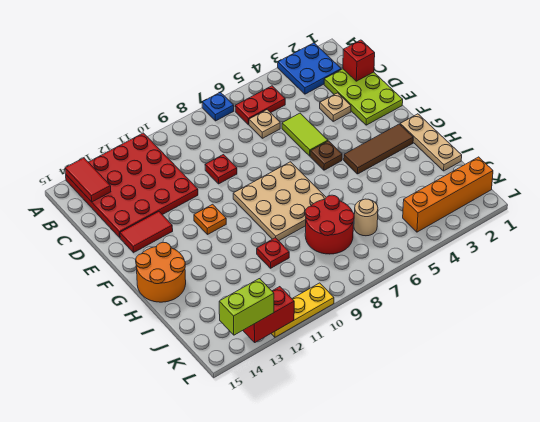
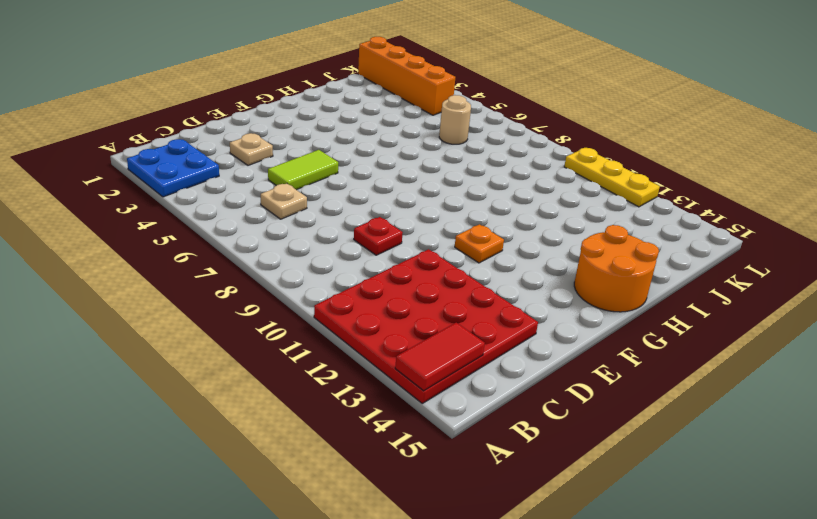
none -> blue 1x1 plate [202,92,234,121]
none -> red 1x2 plate [235,86,285,125]
none -> lime 2x3 plate [324,69,403,125]

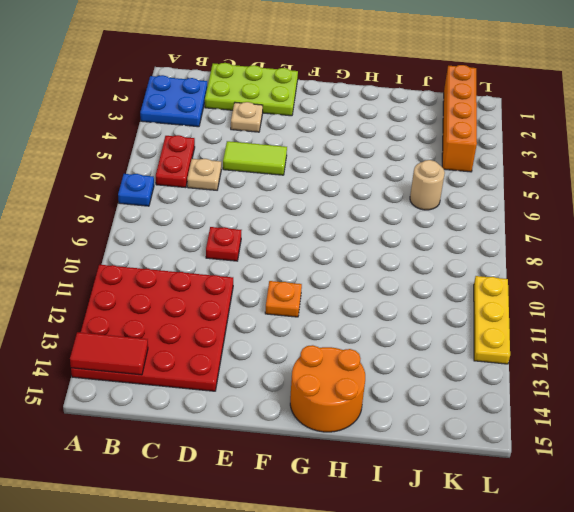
none -> red 1x2 tile [120,212,173,253]
none -> brown 1x1 plate [310,141,342,170]
none -> tan 3x3 plate [233,162,326,241]

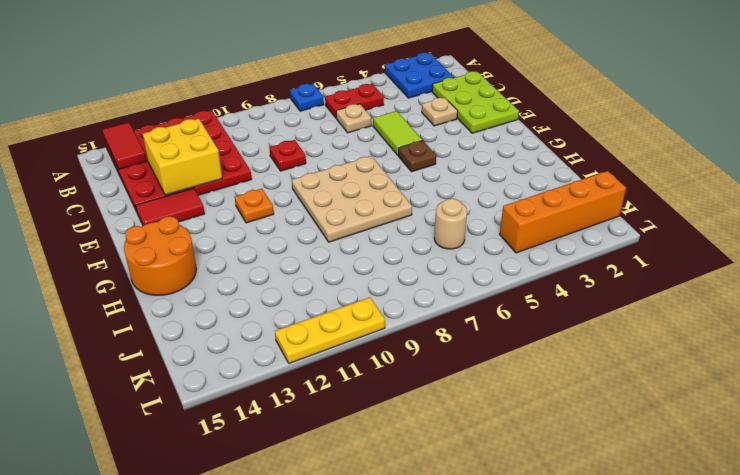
yellow 2x2 brick [143,119,222,195] -> none
none -> tan 1x3 plate [400,114,462,171]
none -> brown 1x3 tile [344,124,413,174]
none -> red 2x2 round brick [305,195,354,254]

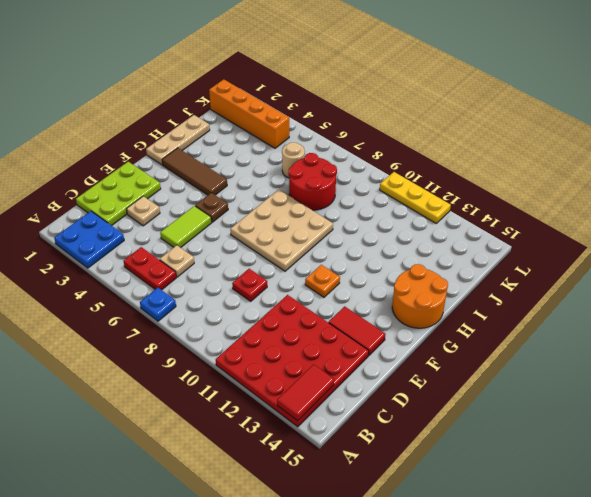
none -> red 1x1 plate [257,238,289,268]
none -> red 1x1 brick [343,40,375,81]
none -> red 1x2 brick [243,287,294,342]

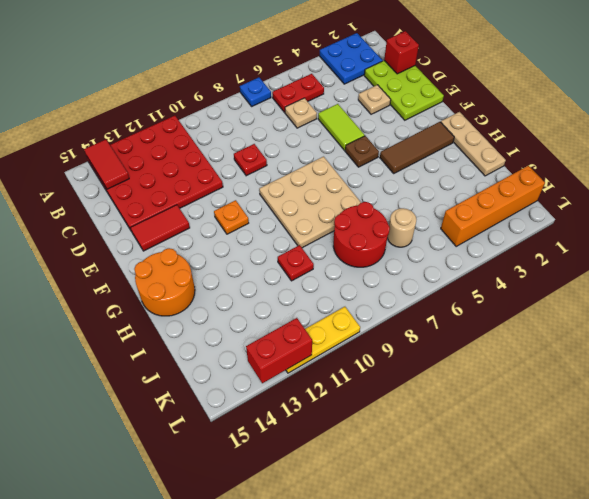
none -> lime 1x2 brick [219,279,274,335]

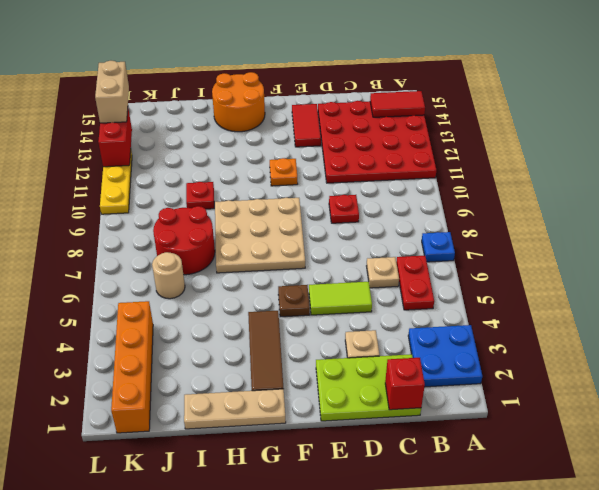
tan 1x2 brick [95,61,129,123] -> lime 1x2 brick [219,279,274,335]

